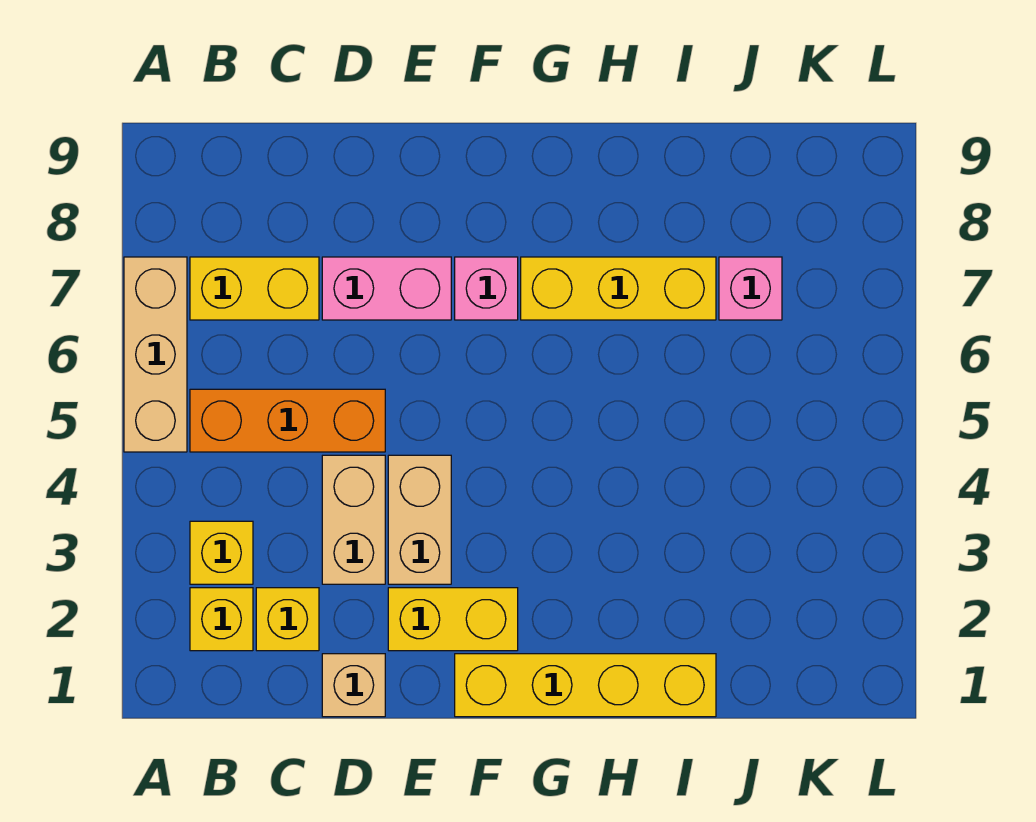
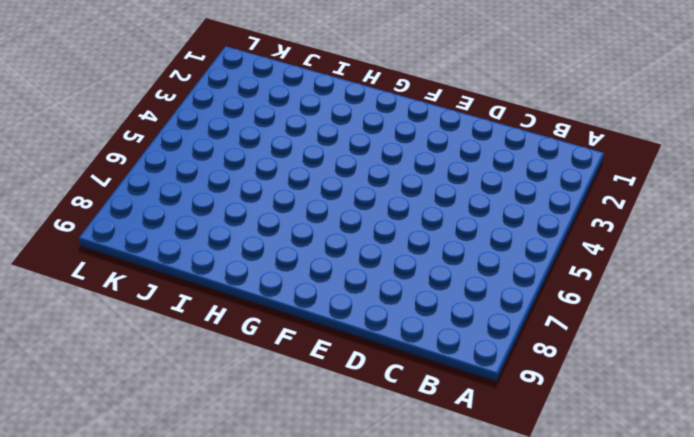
none -> tan 1x3 brick [124,257,187,452]
none -> yellow 1x1 brick [190,588,253,651]
none -> yellow 1x1 brick [190,521,253,584]

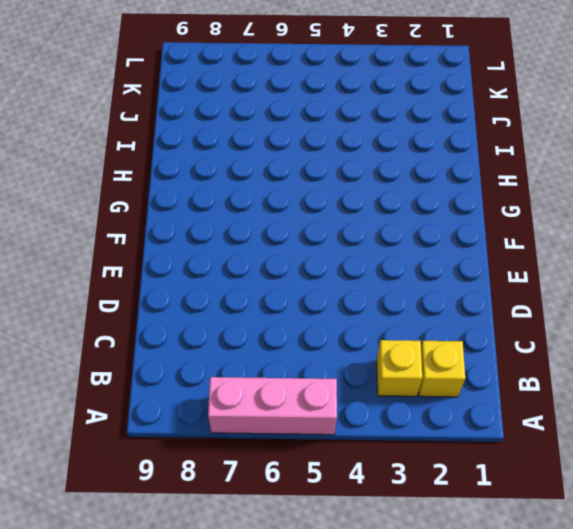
pink 1x3 brick [208,377,337,435] -> tan 1x3 brick [124,257,187,452]
none -> orange 1x3 brick [190,389,385,452]
none -> yellow 1x2 brick [190,257,319,320]
none -> yellow 1x1 brick [256,588,319,651]

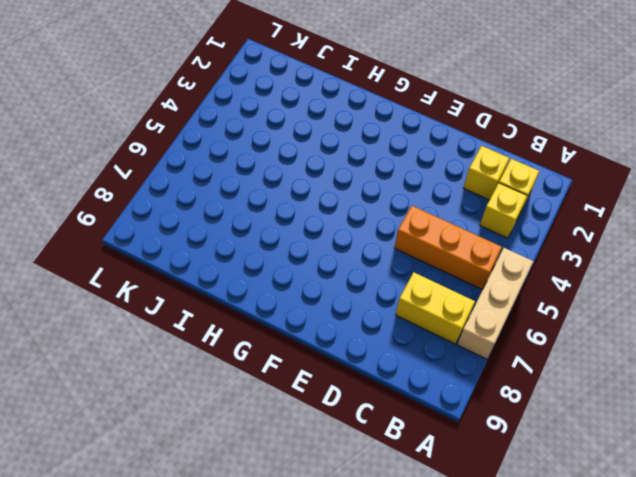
none -> tan 1x1 brick [322,654,385,717]
none -> tan 1x2 brick [322,455,385,584]
none -> pink 1x2 brick [322,257,451,320]

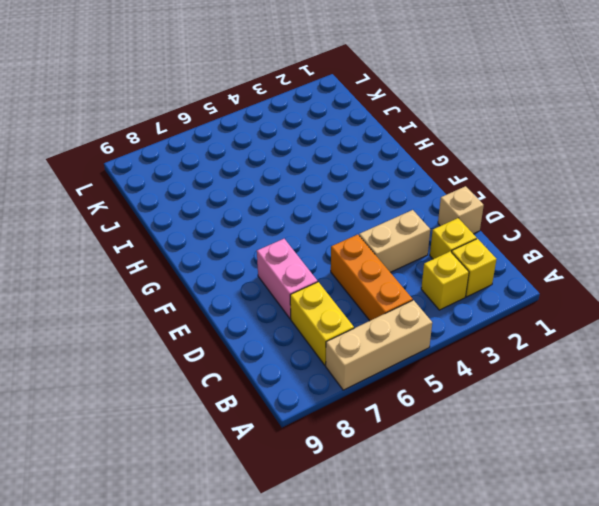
none -> yellow 1x2 brick [388,588,518,651]
none -> tan 1x2 brick [388,455,451,584]
none -> yellow 1x4 brick [455,654,716,717]

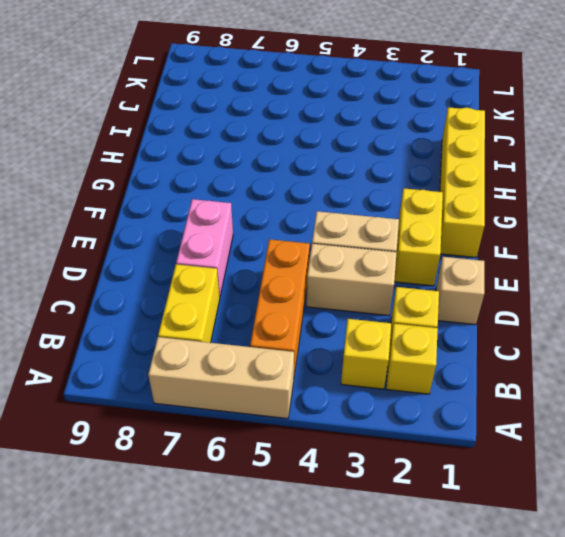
none -> pink 1x1 brick [455,257,518,320]
none -> yellow 1x3 brick [521,257,716,320]
none -> pink 1x1 brick [719,257,782,320]

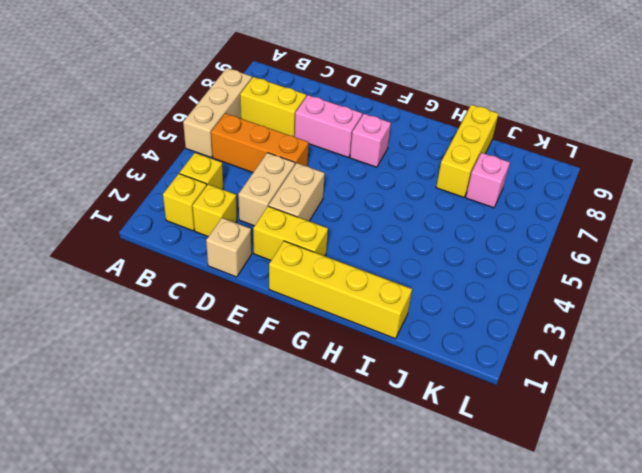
yellow 1x3 brick [436,105,499,197] -> yellow 1x3 brick turned to [521,257,716,320]

